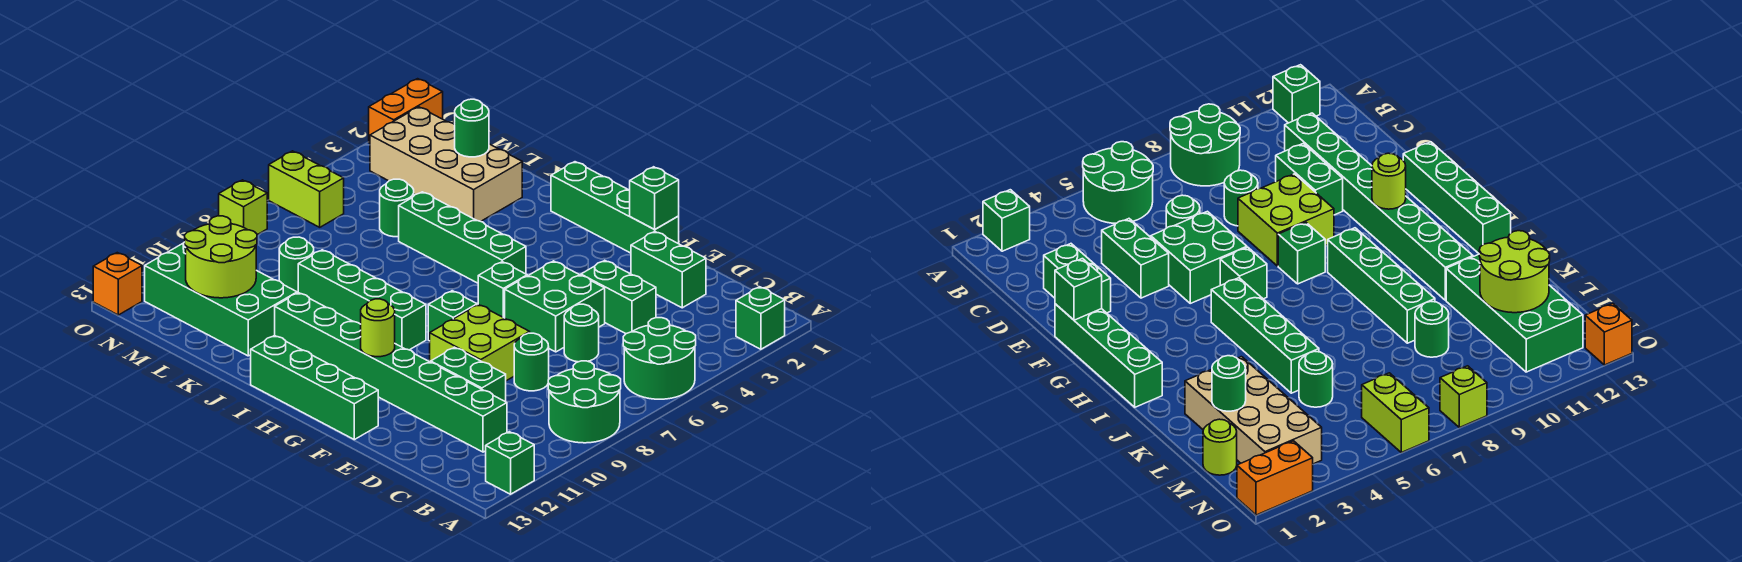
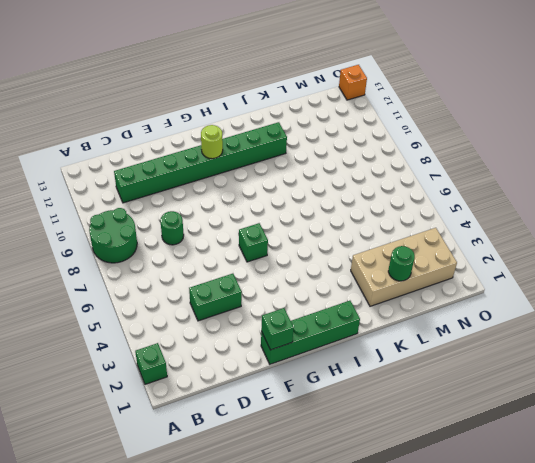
none -> green 2x2 round brick [623,318,696,399]
none -> green 1x1 brick [486,432,534,494]
none -> green 1x2 brick [631,232,706,308]
none -> green 1x1 round brick [564,304,599,362]

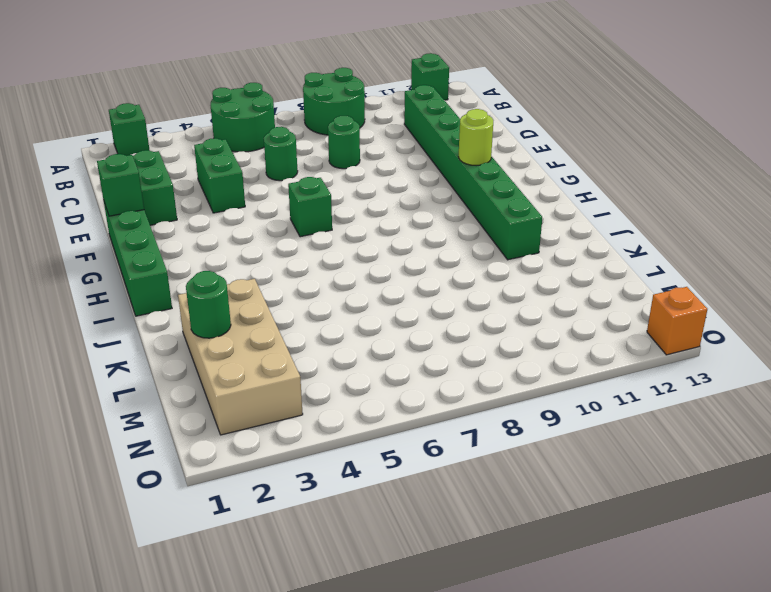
none -> green 1x2 brick [431,347,506,402]
none -> green 2x2 brick [505,261,605,352]
none -> lime 2x2 brick [430,304,530,381]
none -> green 1x4 brick [251,335,378,440]

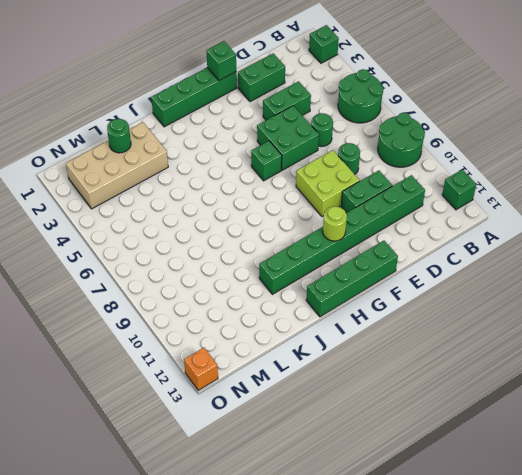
none -> green 1x1 brick [428,291,477,341]
none -> green 1x4 brick [399,192,526,283]
none -> green 1x4 brick [298,250,426,350]
none -> green 2x4 brick [145,242,297,356]

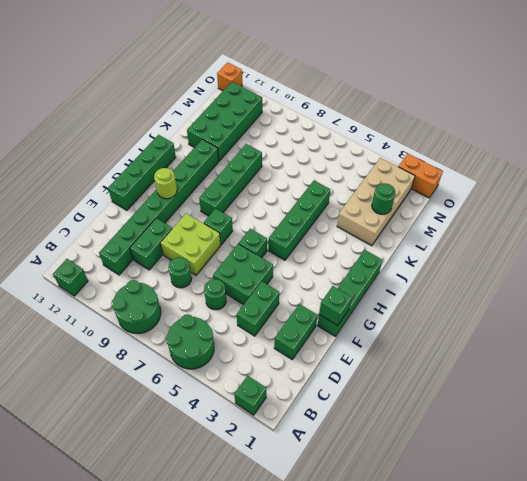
none -> green 1x1 round brick [380,179,414,237]
none -> green 1x1 round brick [279,237,314,293]
none -> lime 1x1 round brick [1203,419,1237,475]
none -> lime 1x2 brick [269,151,344,227]

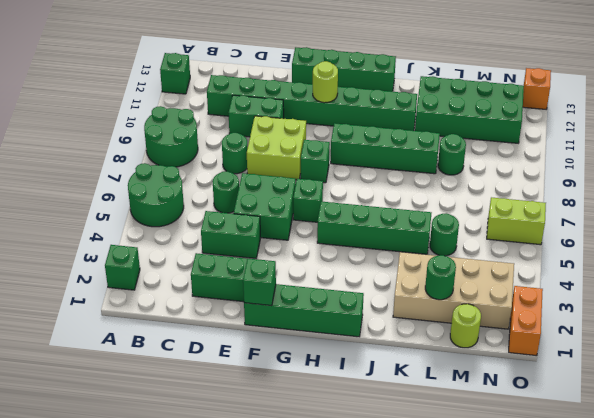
none -> lime 1x1 brick [219,180,267,235]
none -> lime 2x2 round brick [185,216,257,298]

